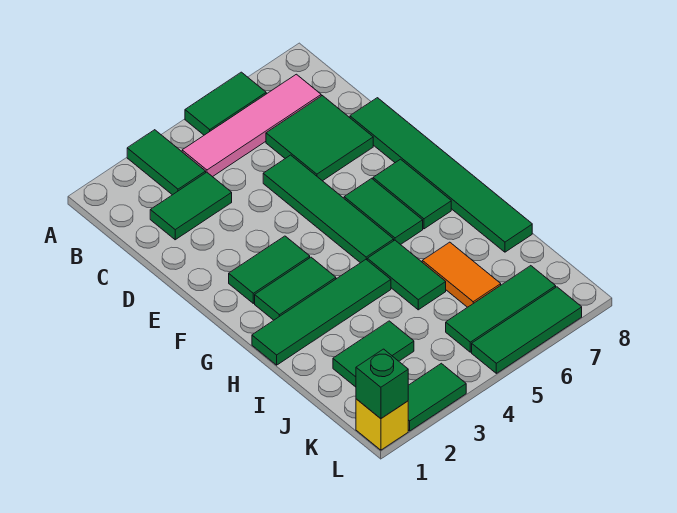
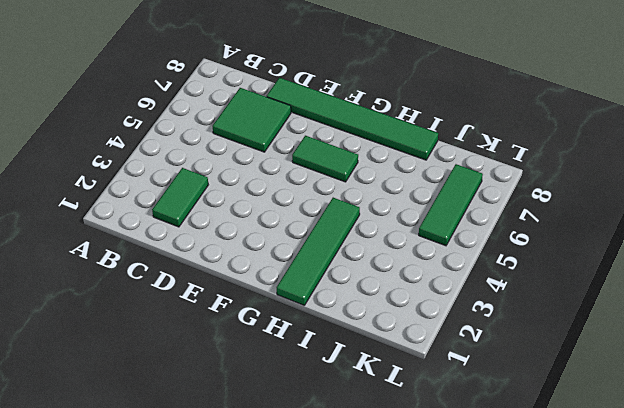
none -> green 1x2 tile [127,130,206,195]
none -> green 1x2 tile [185,72,266,135]
none -> pink 1x4 tile [182,74,321,177]

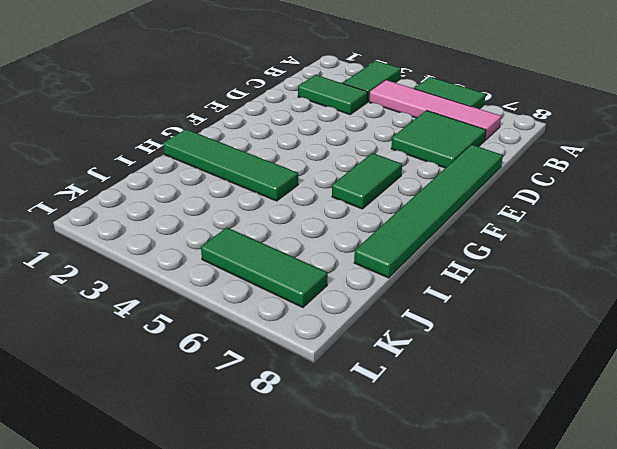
none -> green 1x4 tile [263,155,394,263]
none -> green 1x2 tile [229,236,310,303]
none -> green 1x2 tile [373,159,451,229]

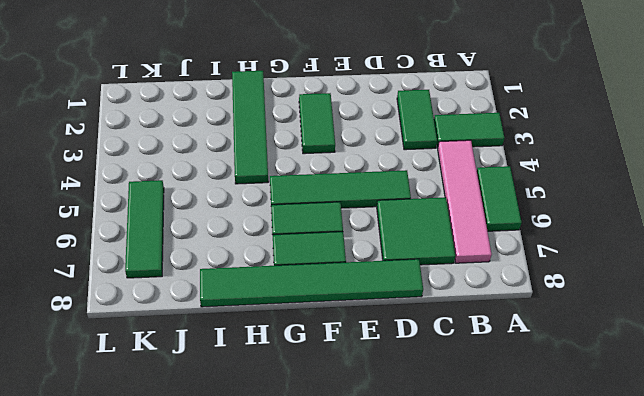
none -> green 1x2 tile [255,257,336,320]
none -> green 1x2 tile [367,240,446,310]
none -> orange 1x2 tile [422,242,501,307]

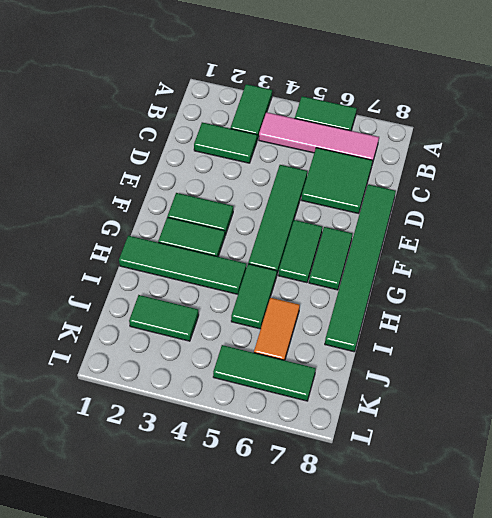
none -> yellow 1x1 brick [356,399,408,450]
none -> green 1x2 tile [408,363,466,431]
none -> green 1x3 tile [472,287,582,373]

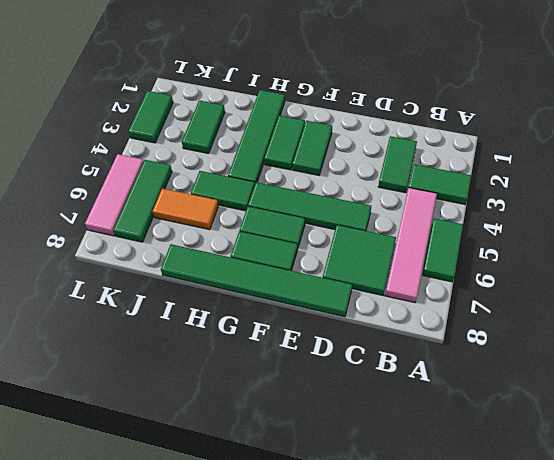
pink 1x3 tile [85,154,144,236] -> green 1x3 tile [472,287,582,373]
none -> yellow 1x1 brick [356,399,408,450]
none -> green 1x1 brick [356,349,408,419]

